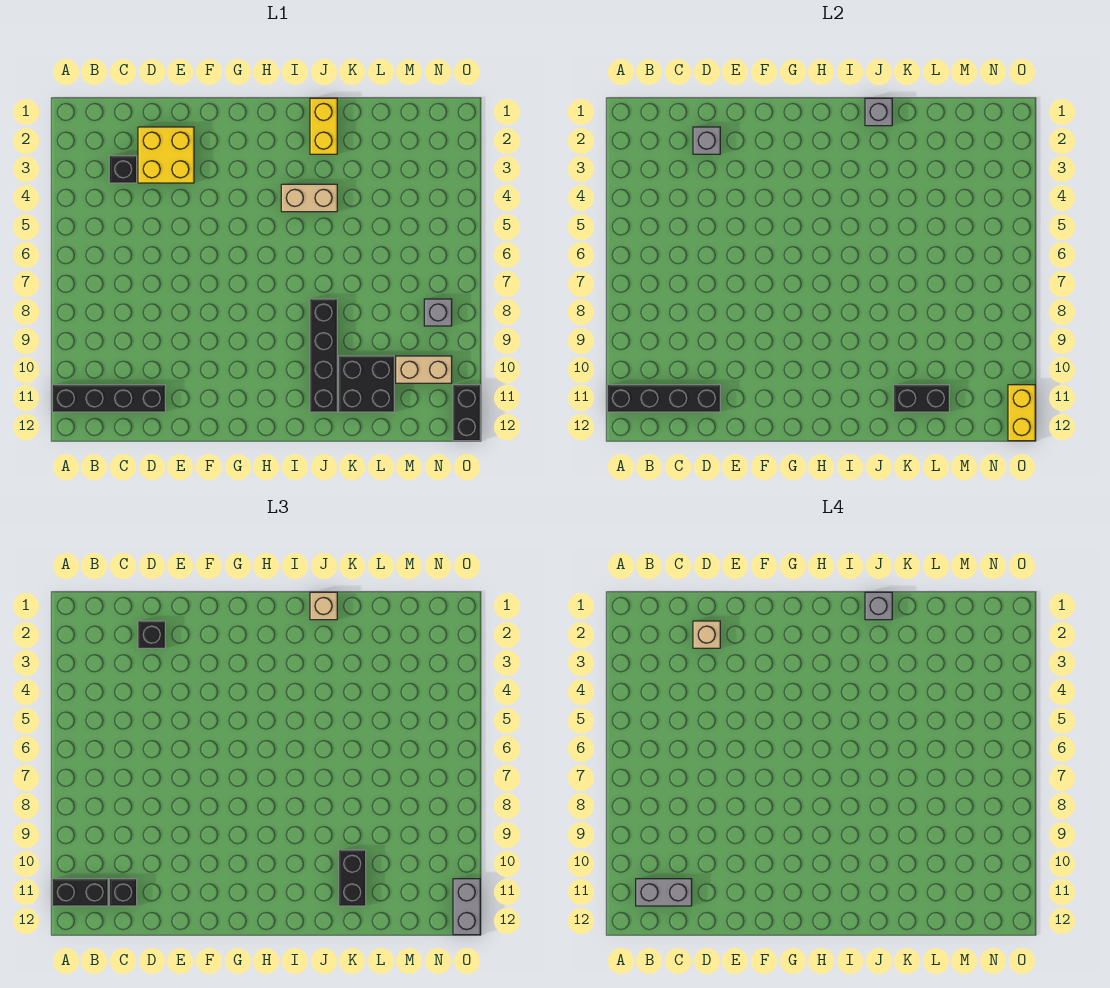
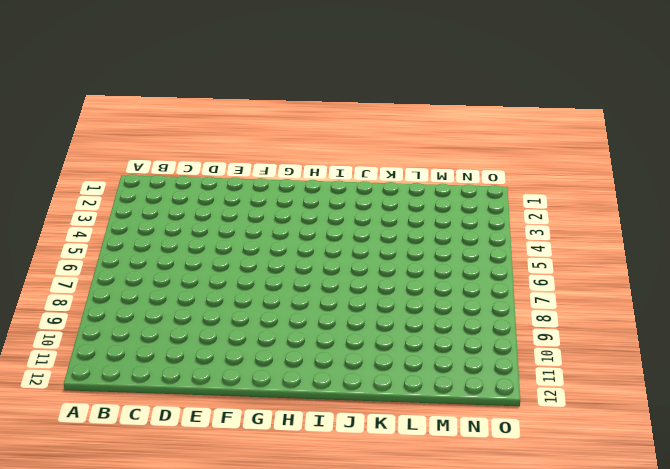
none -> black 1x4 brick [52,385,165,412]
none -> black 1x1 brick [109,156,137,183]
none -> yellow 2x2 brick [138,127,194,183]

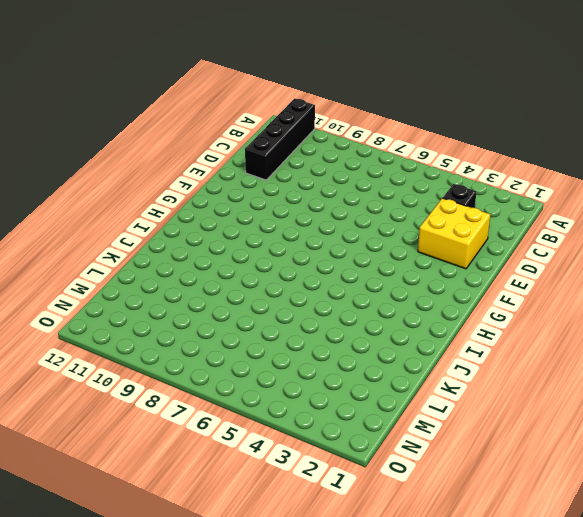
none -> tan 1x2 brick [281,184,337,212]
none -> yellow 1x2 brick [310,98,337,154]
none -> black 1x4 brick [310,299,337,412]

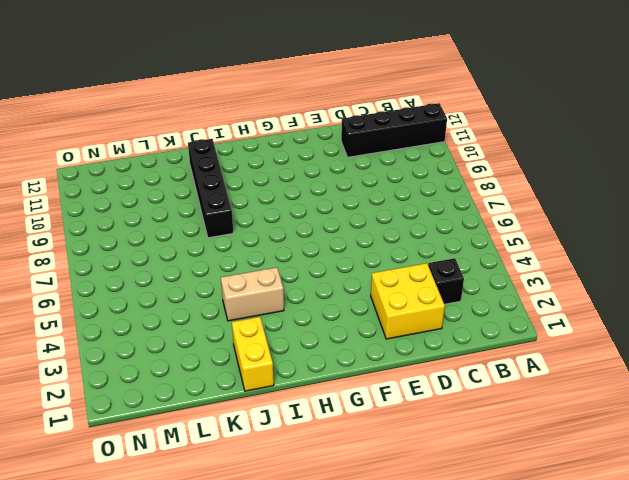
none -> black 2x2 brick [339,356,394,412]
none -> tan 1x2 brick [396,356,452,383]
none -> grey 1x1 brick [424,299,452,326]

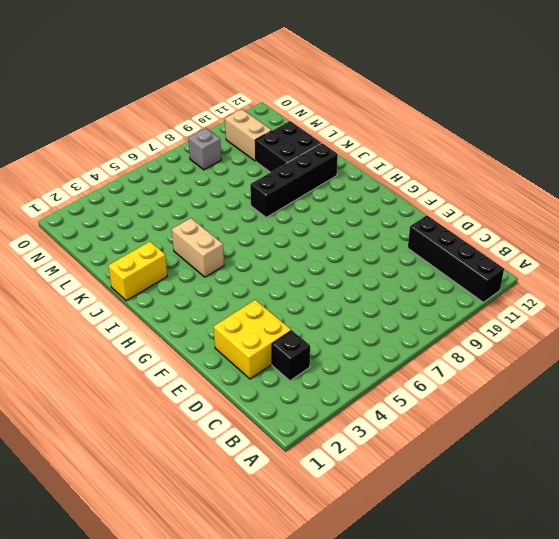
none -> black 1x2 brick [453,385,480,441]
none -> black 1x4 brick [607,385,720,412]
none -> grey 1x1 brick [693,127,720,154]

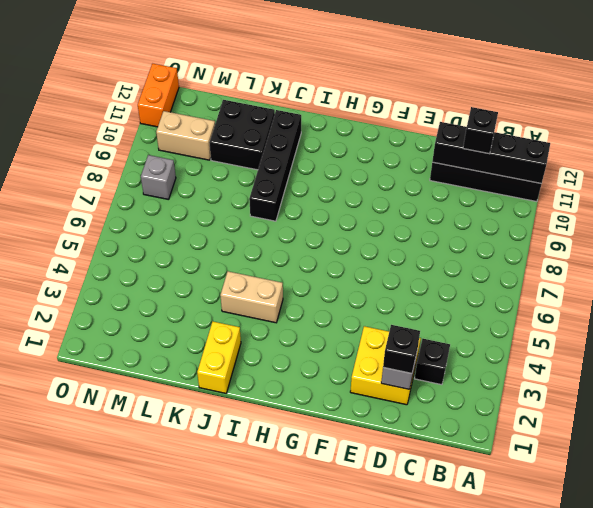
orange 1x2 brick [138,64,179,127] -> black 1x2 brick [453,385,480,441]
none -> grey 1x1 brick [865,98,892,126]
none -> black 1x2 brick [894,385,949,412]
none -> yellow 1x2 brick [1008,385,1035,441]

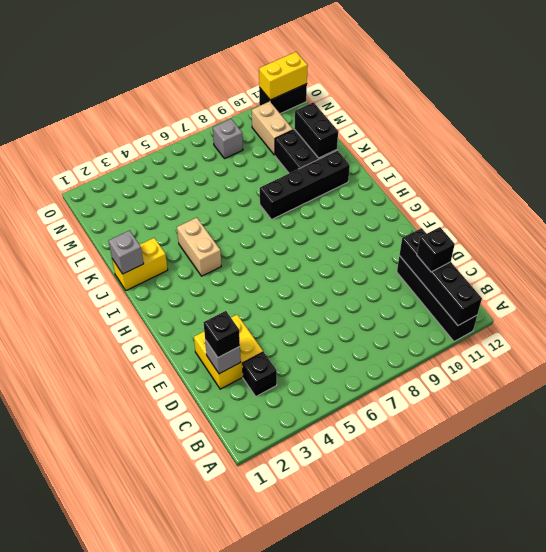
none -> black 1x2 brick [52,879,108,906]
none -> tan 1x1 brick [310,592,337,620]
none -> black 1x2 brick [339,850,366,906]

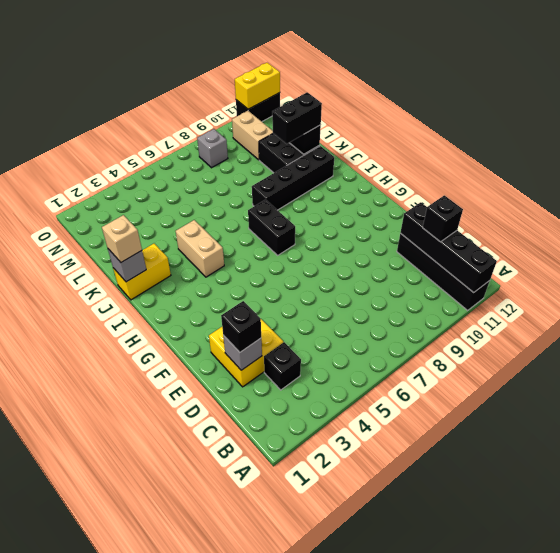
black 1x2 brick [248,200,295,255] -> black 1x2 brick moved to [52,879,108,906]
none -> grey 1x2 brick [453,879,480,935]
none -> grey 1x2 brick [636,879,692,906]
none -> tan 1x1 brick [693,621,720,648]

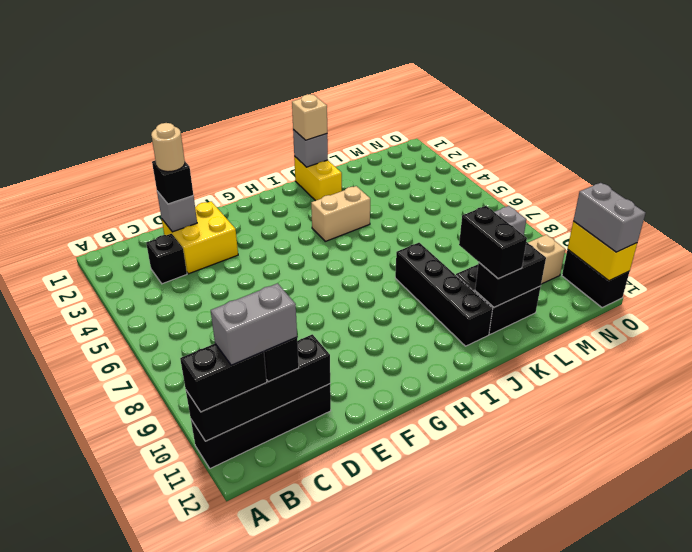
tan 1x1 round brick [151,123,185,172] -> tan 1x1 brick [693,621,720,648]
none -> grey 1x1 brick [865,592,892,620]

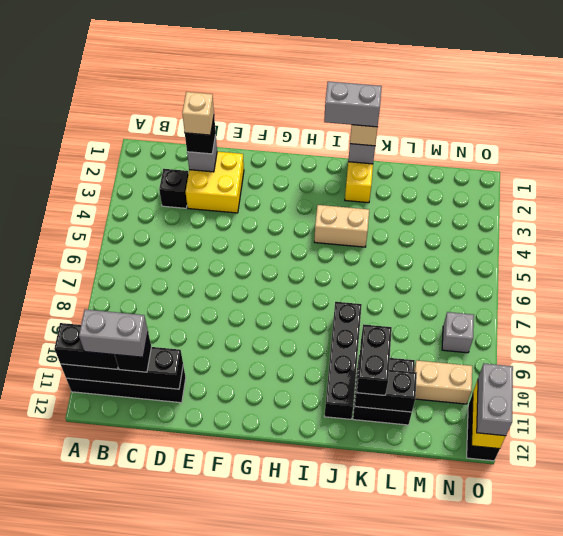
grey 1x2 brick [324,81,382,127] -> grey 1x1 brick [865,592,892,620]

